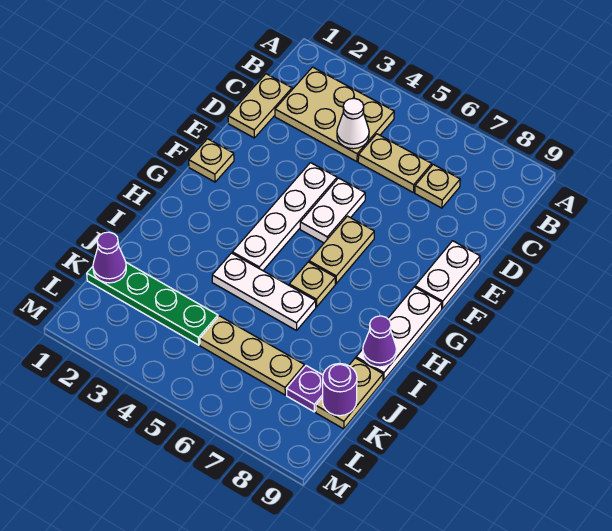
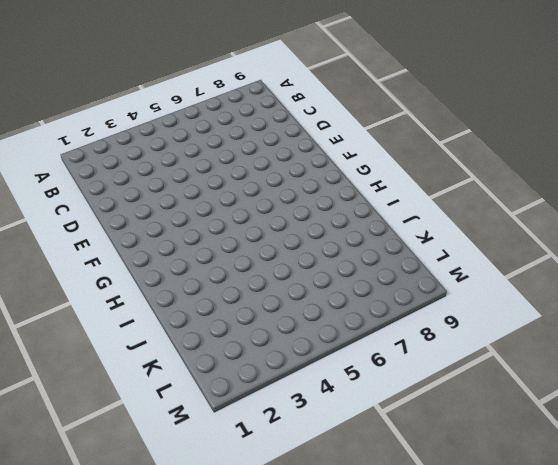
none -> tan 2x3 plate [275,67,394,162]
none -> tan 1x2 plate [228,74,292,138]
none -> tan 1x2 plate [358,134,432,192]

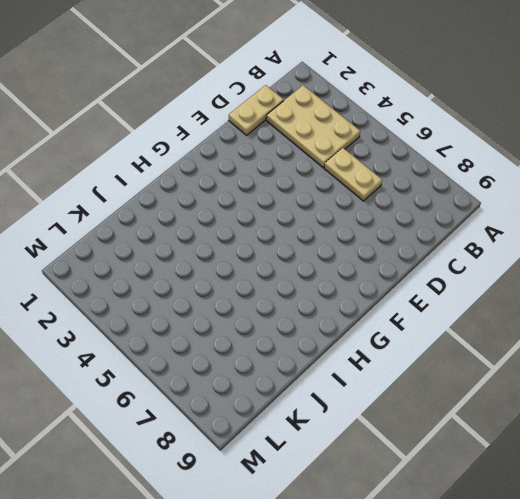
none -> tan 1x1 plate [415,164,460,208]
none -> white 1x4 plate [232,163,337,270]
none -> white 1x2 plate [300,178,365,243]

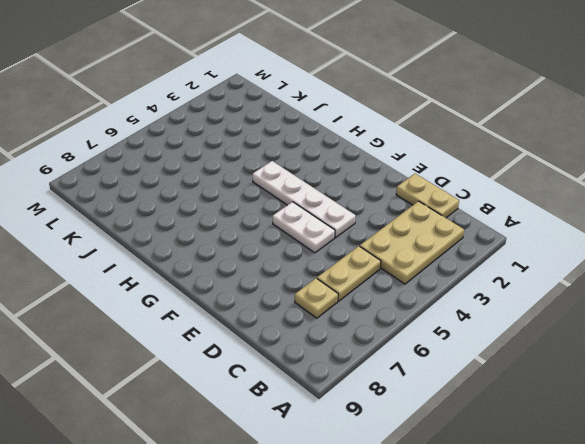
none -> white 1x2 plate [415,241,480,309]
none -> tan 1x1 plate [189,139,234,182]
none -> tan 1x2 plate [309,216,374,284]

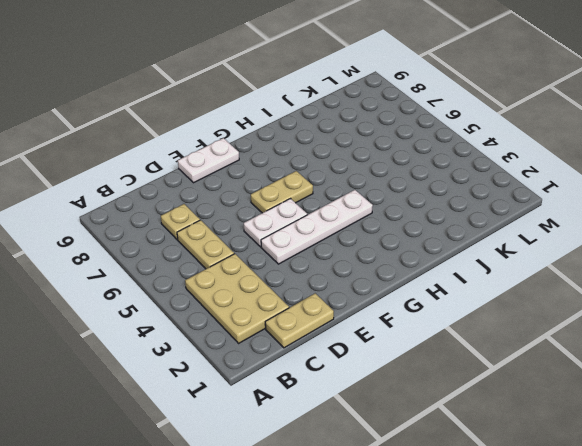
none -> tan 1x1 plate [189,139,234,182]
none -> white 1x3 plate [356,287,442,380]
none -> tan 1x1 plate [289,262,335,307]

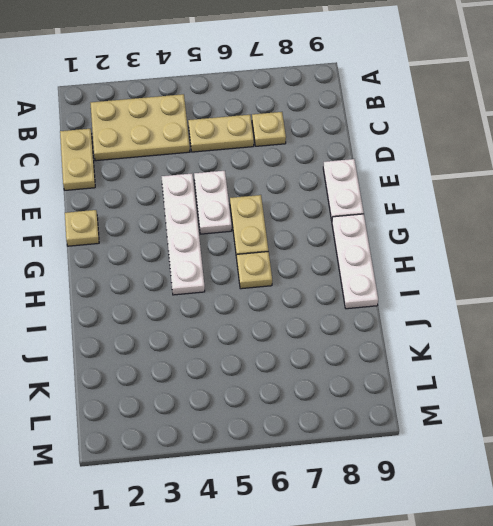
none -> white 1x3 plate [212,253,316,330]
none -> tan 1x2 plate [316,358,383,429]
none -> green 1x4 plate [87,263,218,345]

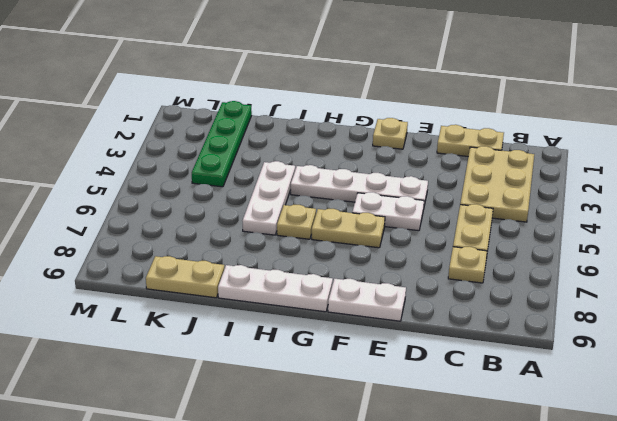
none -> tan 1x3 plate [200,316,304,395]
none -> purple 1x1 plate [287,366,323,412]
none -> white 1x1 cone [337,98,369,149]

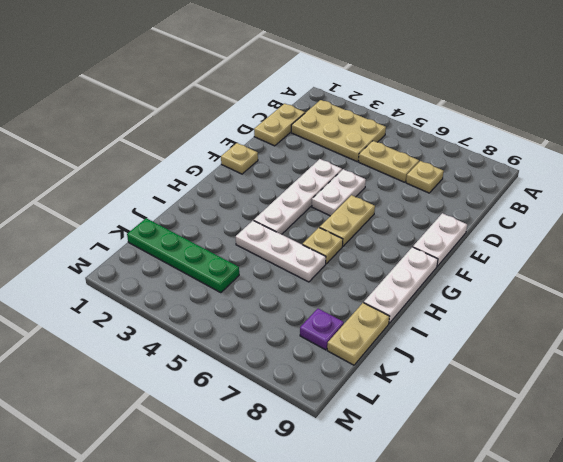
none -> tan 1x3 plate [200,316,304,395]
none -> white 1x1 cone [337,98,369,149]
none -> purple 1x1 cone [363,316,396,367]

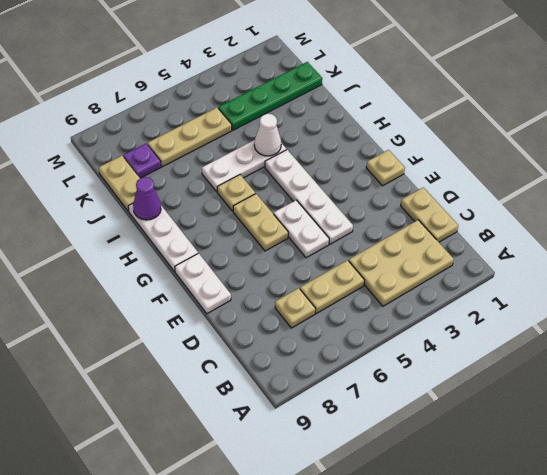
white 1x1 cone [254,114,281,156] -> white 1x1 cone moved to [337,98,369,149]
none -> purple 1x1 cone [93,232,126,283]
none -> purple 1x1 round brick [323,363,357,416]

